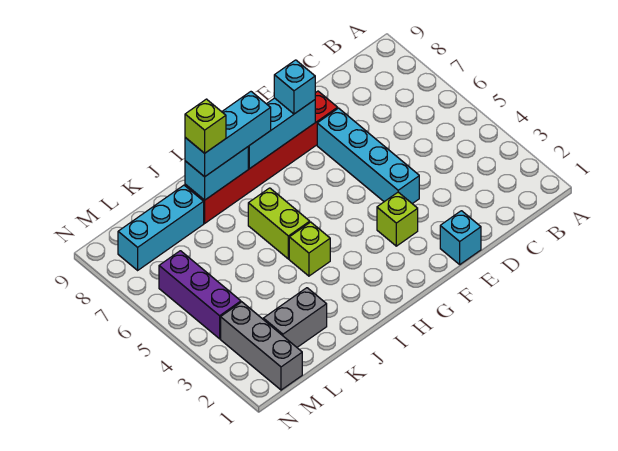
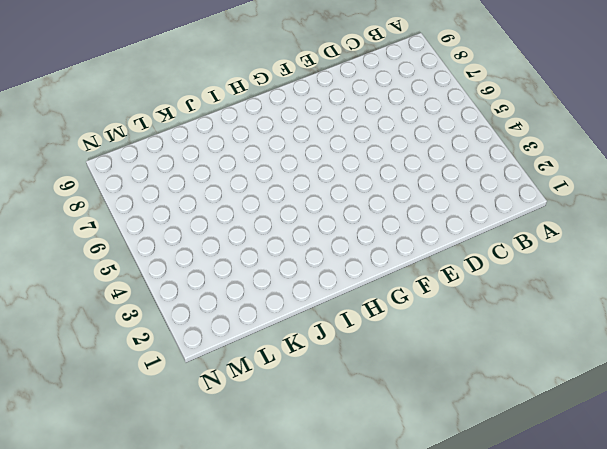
none -> cyan 1x1 brick [440,211,481,264]
none -> cyan 1x4 brick [317,108,419,204]
none -> red 1x6 brick [185,91,338,223]

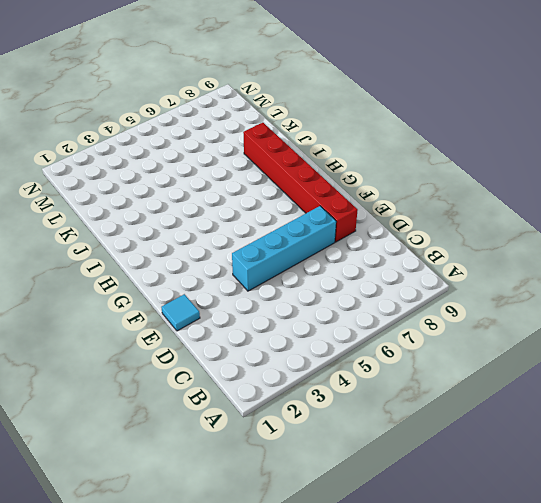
cyan 1x1 tile [161,294,200,331] -> cyan 1x1 brick [440,211,481,264]
none -> lime 1x1 brick [377,192,418,246]
none -> lime 1x1 brick [289,222,330,276]
none -> lime 1x2 brick [248,188,310,259]

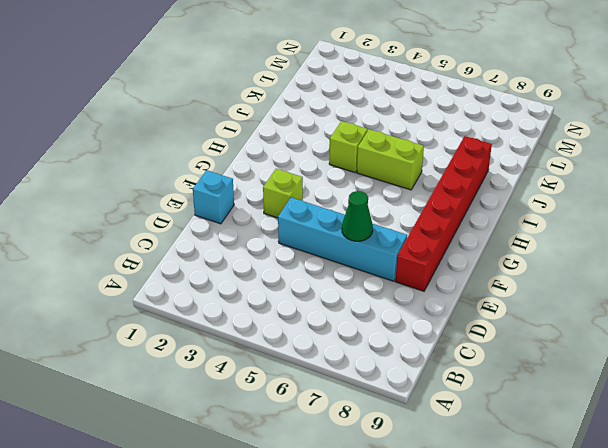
green 1x1 cone [342,191,373,241] -> none
none -> grey 1x2 brick [263,288,327,347]
none -> cyan 1x3 brick [118,185,204,270]
none -> grey 1x3 brick [221,302,302,390]

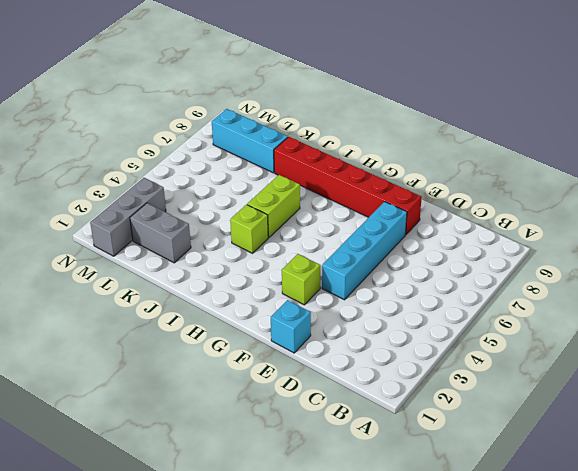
none -> purple 1x3 brick [159,251,241,339]
none -> cyan 1x3 brick [248,98,315,169]
none -> cyan 1x2 brick [185,147,248,200]

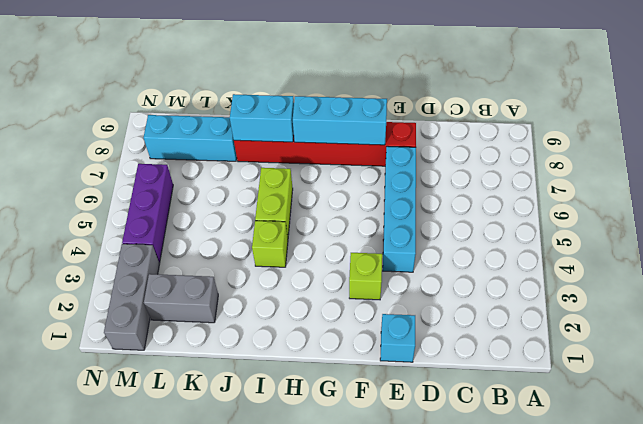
none -> cyan 1x1 brick [274,60,315,114]
none -> cyan 1x3 brick [185,92,271,177]
none -> lime 1x1 brick [185,99,226,153]

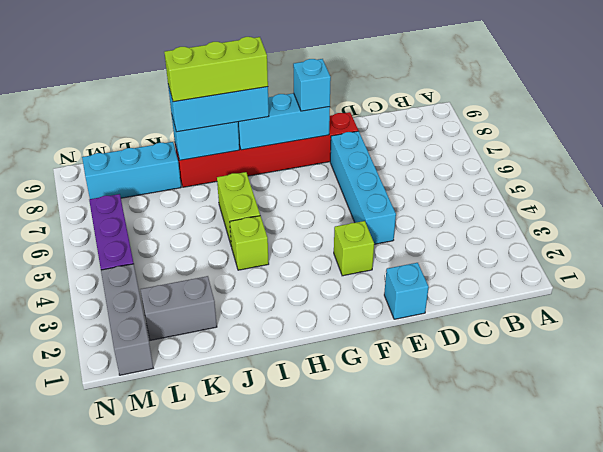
lime 1x3 brick [164,37,268,102] -> lime 1x1 brick [185,99,226,153]

